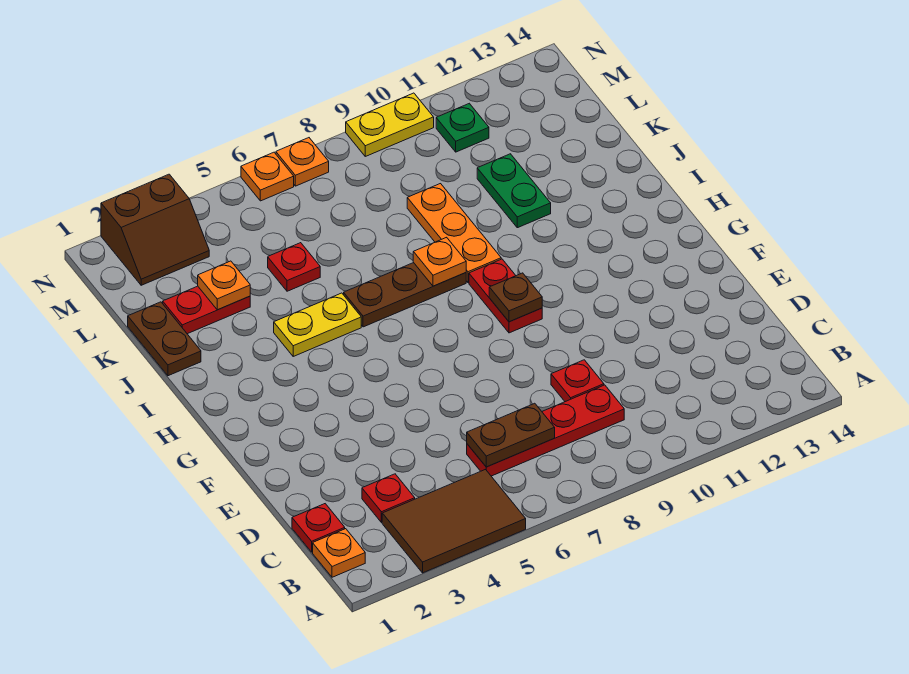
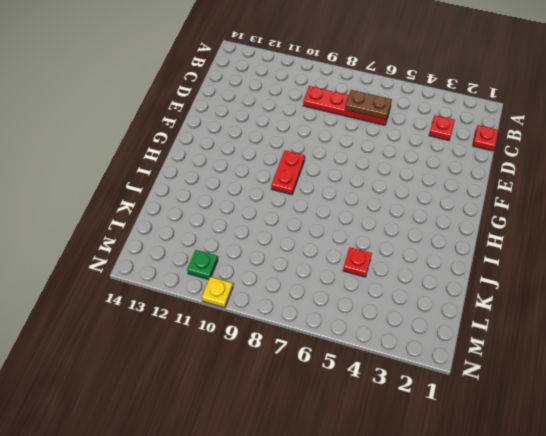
yellow 1x1 plate [202,277,233,308] -> yellow 1x2 plate [346,93,434,156]
none -> brown 2x3 tile [382,470,526,573]
none -> orange 1x1 plate [313,529,365,577]
none -> red 1x1 plate [551,360,604,402]

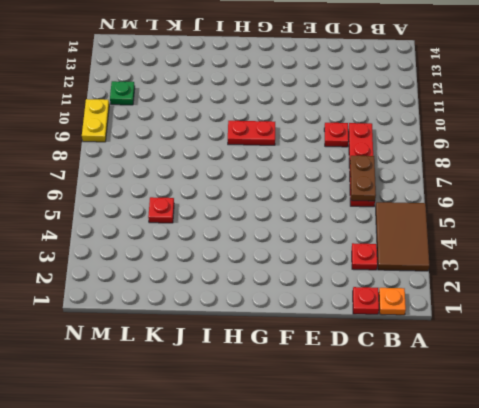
none -> yellow 1x2 plate [274,293,361,356]
none -> brown 1x3 plate [344,263,466,327]
none -> orange 1x3 plate [407,184,501,282]

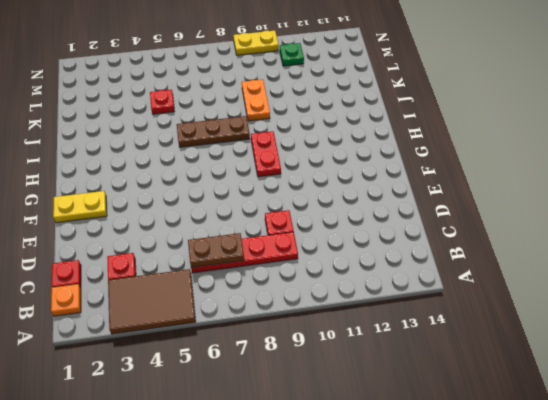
yellow 1x2 plate [53,191,107,223] -> yellow 1x2 plate moved to [274,293,361,356]
orange 1x2 plate [242,79,270,121] -> orange 1x3 plate [407,184,501,282]
none -> brown 1x2 plate [128,302,201,376]
none -> green 1x2 plate [477,154,551,228]
none -> red 1x2 plate [163,286,250,334]

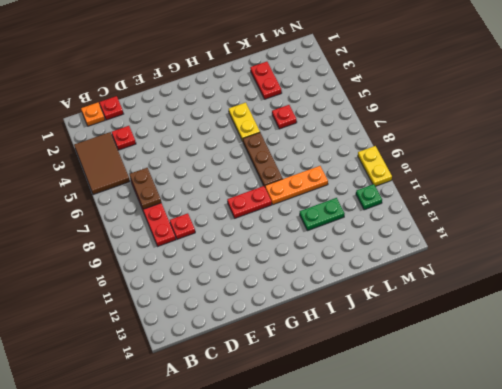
none -> brown 1x2 plate [128,302,201,376]
none -> brown 2x2 slope [101,174,209,285]
none -> orange 1x1 plate [241,152,294,201]

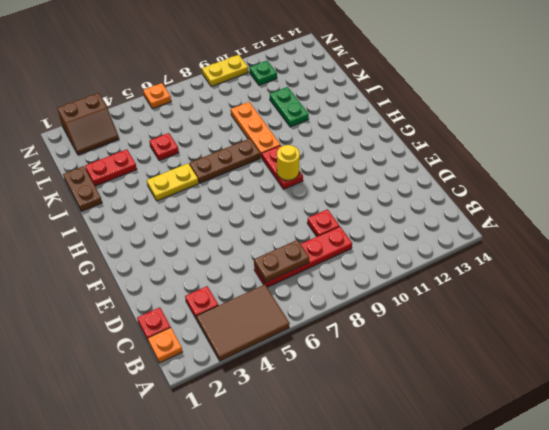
yellow 1x1 round brick [277,145,300,180] -> brown 1x1 plate [489,273,542,322]
none -> orange 1x1 plate [276,138,329,186]
none -> orange 1x1 plate [413,237,466,286]
none -> orange 1x1 plate [198,261,250,310]

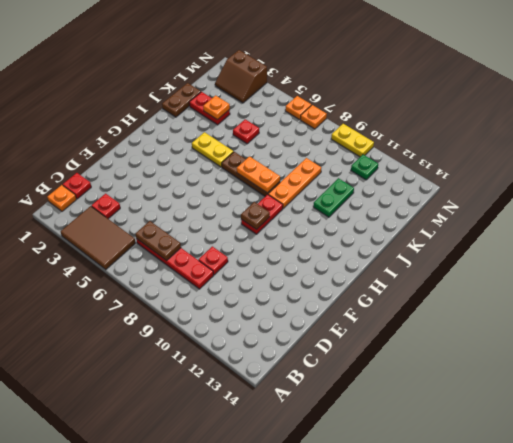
orange 1x2 plate [237,157,280,193] -> orange 1x1 plate [413,237,466,286]

